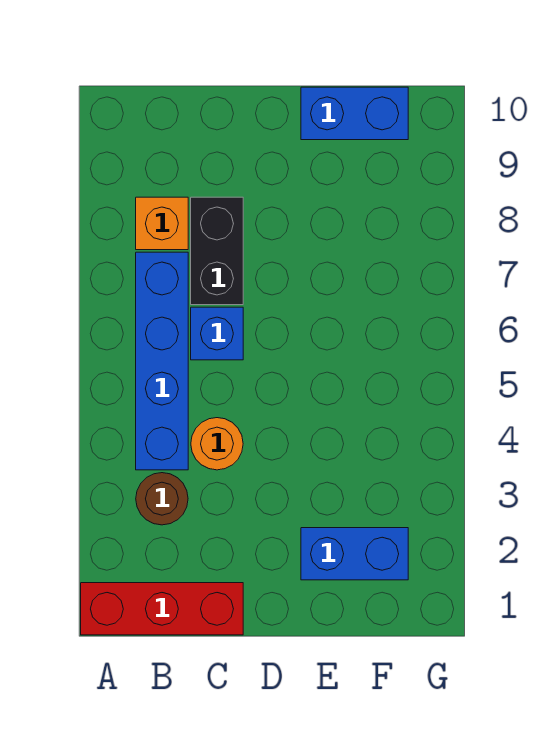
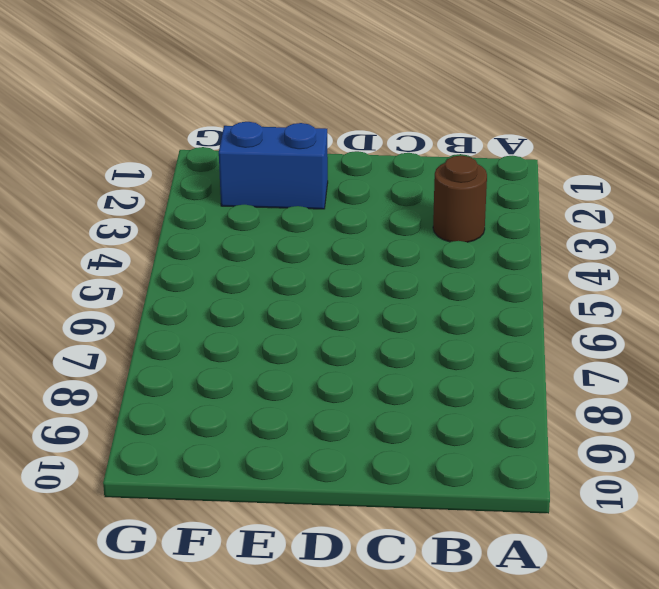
none -> red 1x3 brick [81,583,243,635]
none -> blue 1x4 brick [136,252,188,470]

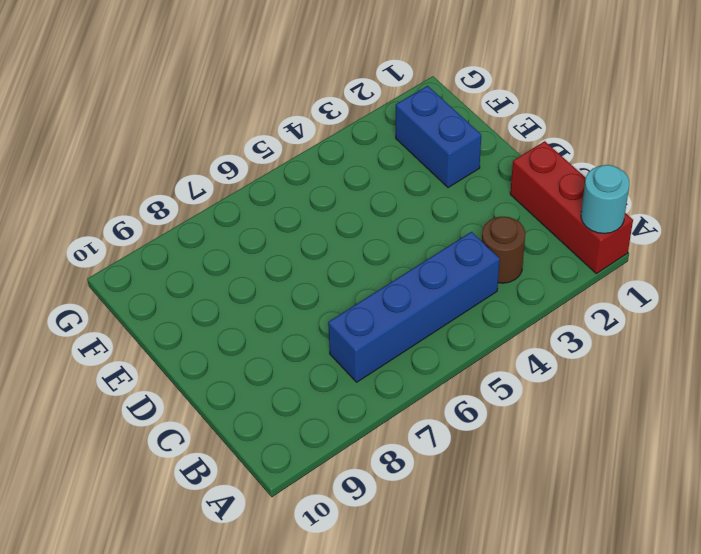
cyan 1x1 round brick [581,165,629,234] -> none
none -> orange 1x1 brick [136,197,188,250]
none -> orange 1x1 round brick [191,418,243,470]

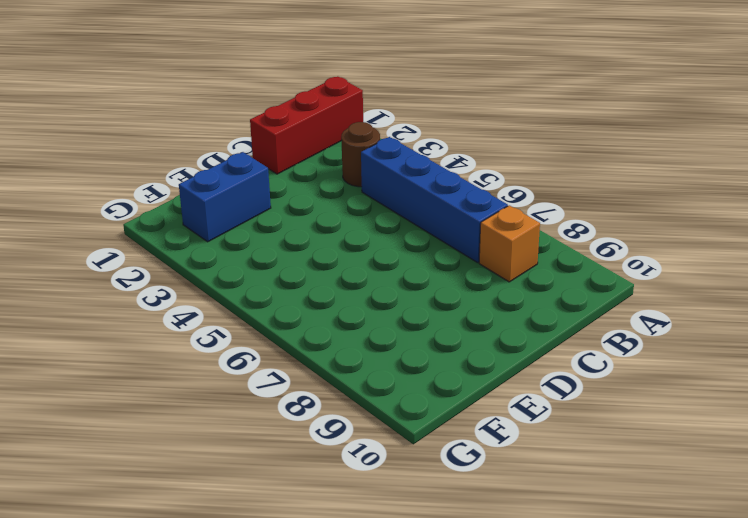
none -> orange 1x1 round brick [191,418,243,470]
none -> blue 1x1 brick [191,307,243,360]

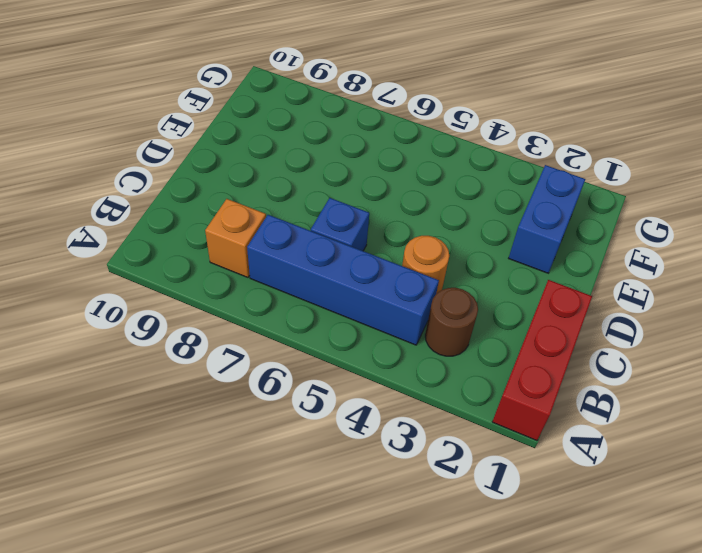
none -> black 1x2 brick [191,197,243,305]
none -> blue 1x2 brick [301,87,408,140]

